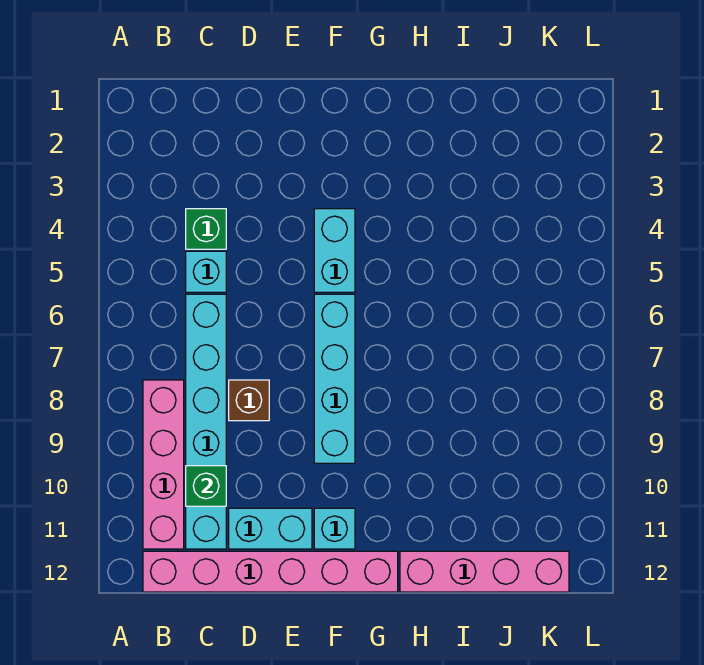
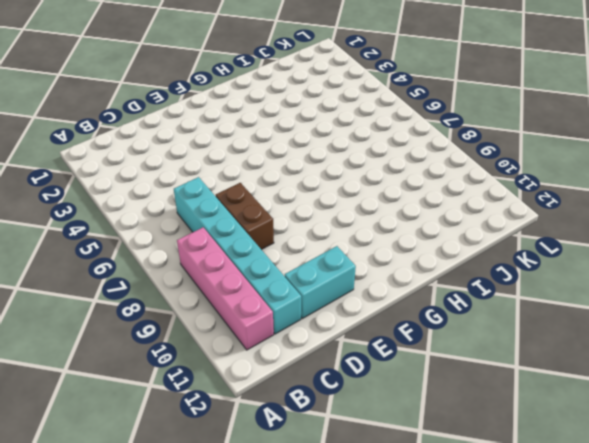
brown 1x2 brick [216,183,274,250] -> brown 1x1 brick [229,380,269,421]
none -> pink 1x6 brick [143,551,398,592]
none -> green 1x1 brick [186,209,226,249]
none -> cyan 1x1 brick [186,251,226,292]

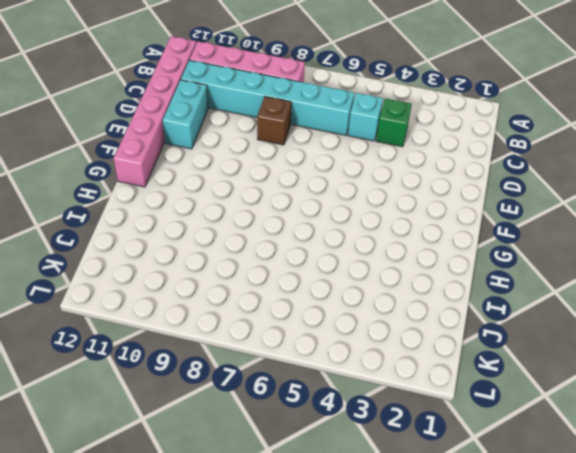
none -> cyan 1x2 brick [314,209,355,292]
none -> cyan 1x4 brick [314,294,355,463]
none -> cyan 1x1 brick [314,508,355,549]

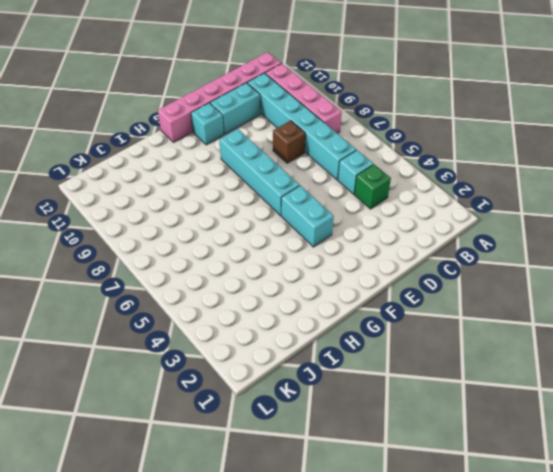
none -> pink 1x4 brick [400,551,569,592]
none -> green 1x1 brick [186,466,226,506]

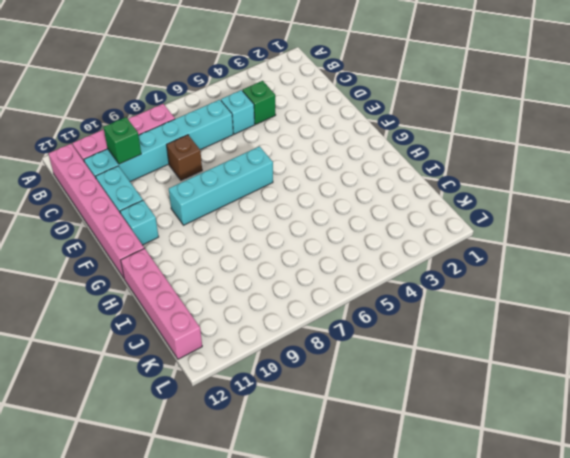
none -> cyan 1x2 brick [314,209,355,292]

